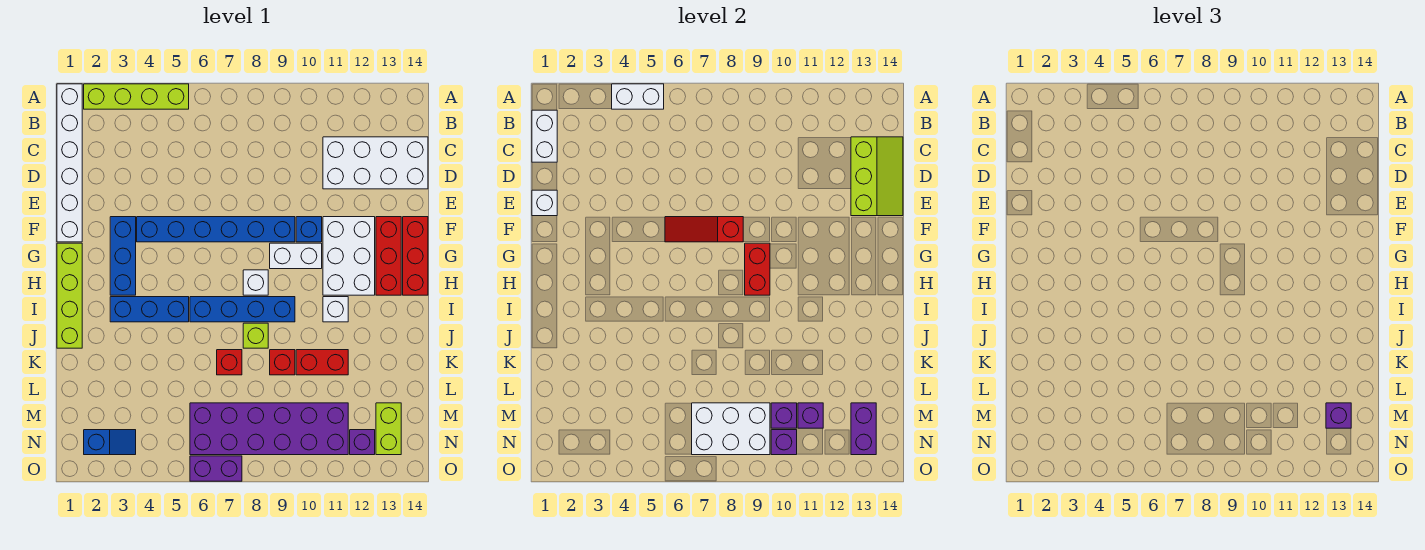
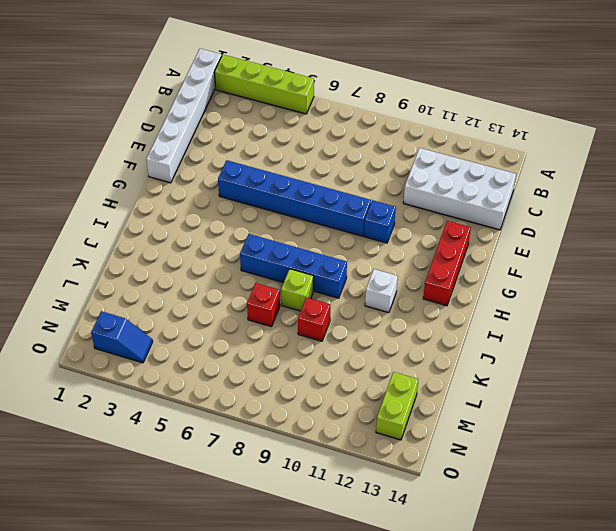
none -> blue 1x3 brick [110,217,136,295]
none -> white 2x3 brick [323,217,375,295]
none -> red 1x3 brick [403,217,428,295]
none -> lime 1x4 brick [57,243,82,348]

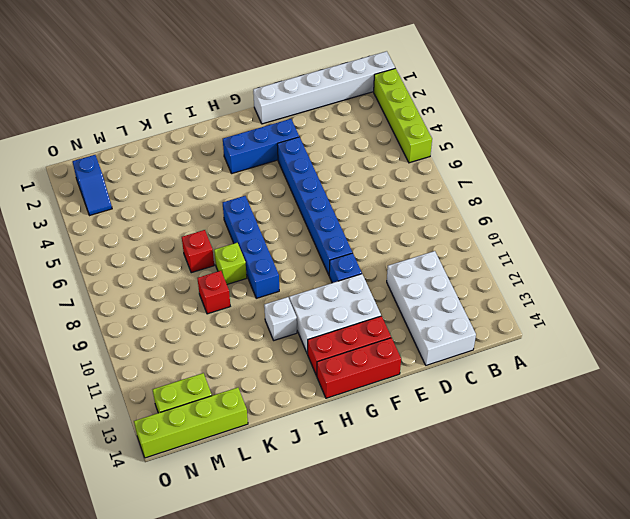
lime 1x4 brick [134,388,248,458] -> lime 1x4 brick moved to [57,243,82,348]
none -> white 1x2 brick [270,243,322,269]
none -> white 1x1 brick [243,270,268,295]
none -> blue 1x3 brick [110,297,189,322]
none -> red 1x2 brick [296,350,348,375]

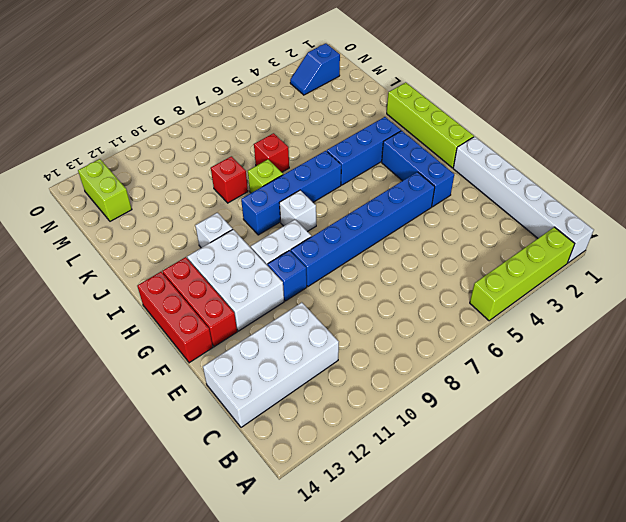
none -> red 1x2 brick [296,350,348,375]
none -> purple 2x6 brick [190,403,348,455]
none -> purple 1x1 brick [350,430,375,455]
none -> purple 1x2 brick [190,456,242,481]

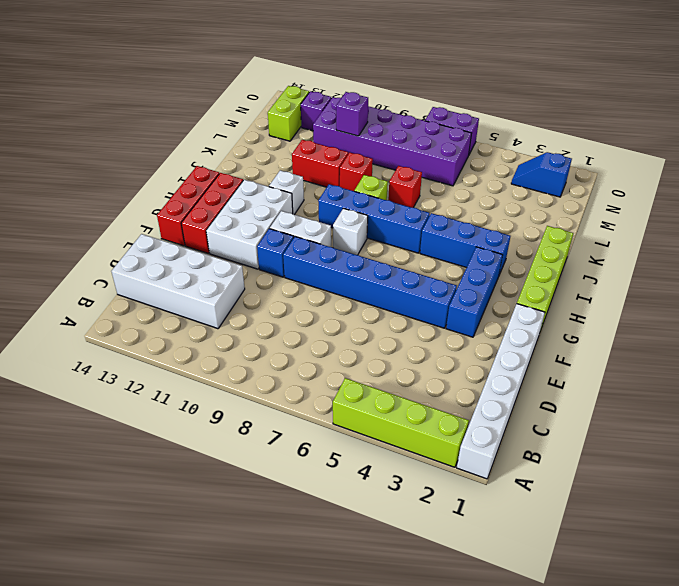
none -> white 1x2 brick [612,84,664,109]
none -> white 1x2 brick [532,110,557,162]
none -> lime 2x3 slope [851,137,903,216]
none -> white 1x1 brick [532,190,557,216]

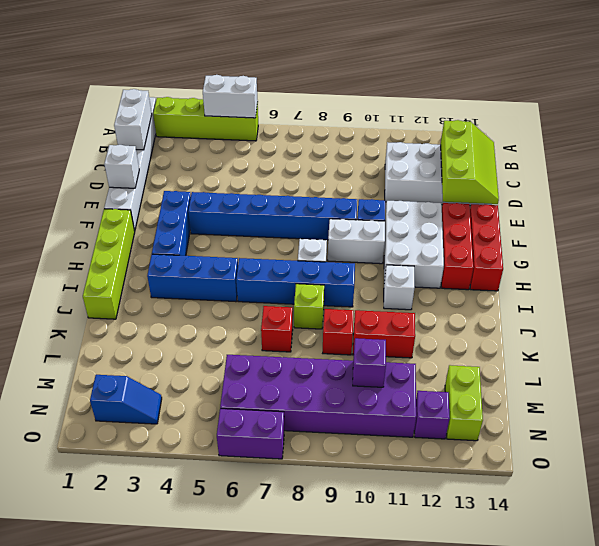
none -> red 1x3 slope [665,217,743,242]
none -> red 1x2 brick [745,243,770,295]
none -> white 2x3 brick [692,403,770,455]
none -> purple 1x1 brick [798,403,823,428]

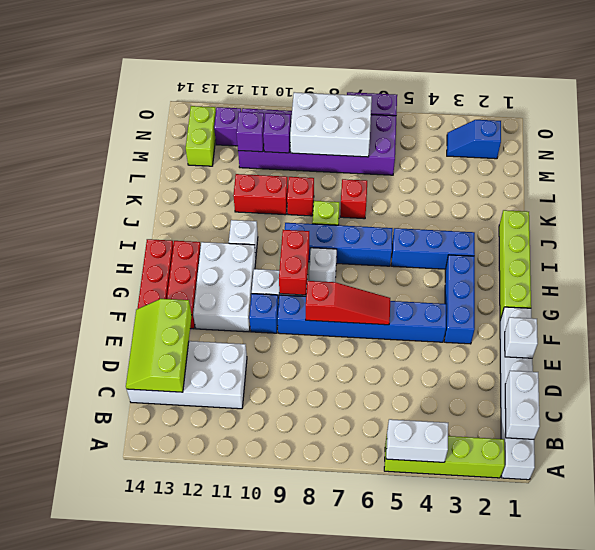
none -> purple 1x2 brick [851,403,876,455]
none -> purple 1x1 brick [771,430,797,455]
none -> purple 1x1 brick [1326,403,1351,428]

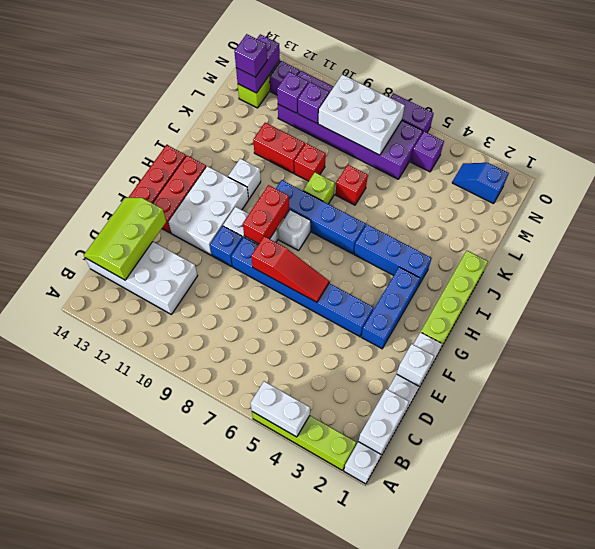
purple 1x1 brick [411,131,444,172] -> purple 1x1 brick moved to [771,430,797,455]

